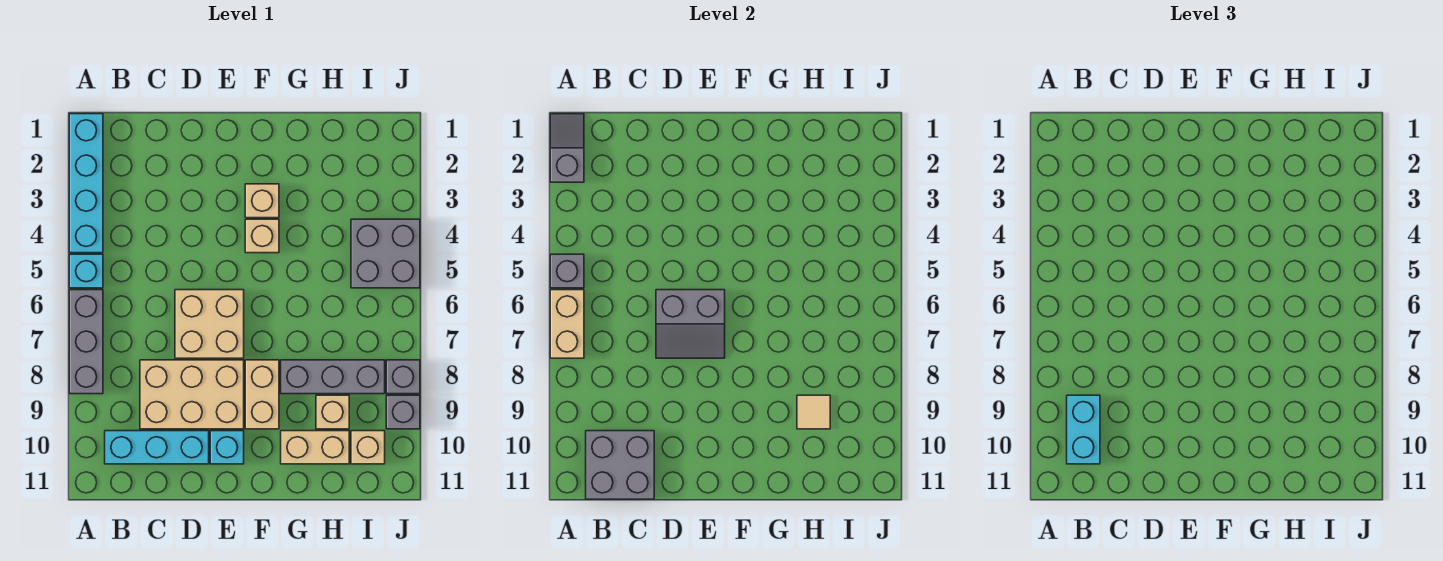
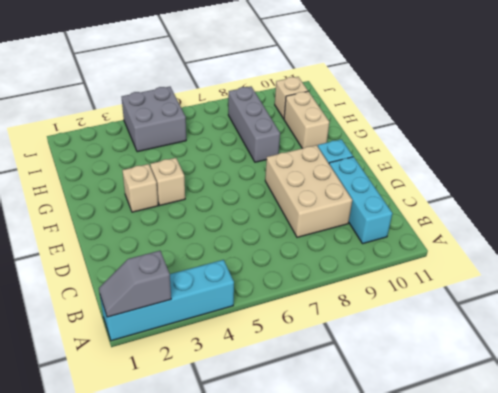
none -> cyan 1x1 brick [69,254,103,288]
none -> grey 1x3 brick [69,290,103,394]
none -> tan 2x2 brick [175,290,244,358]

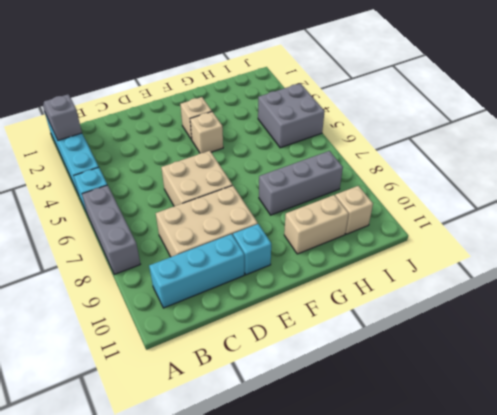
none -> tan 1x2 brick [245,360,279,429]
none -> tan 1x1 brick [316,395,349,429]
none -> grey 1x1 brick [386,360,420,394]

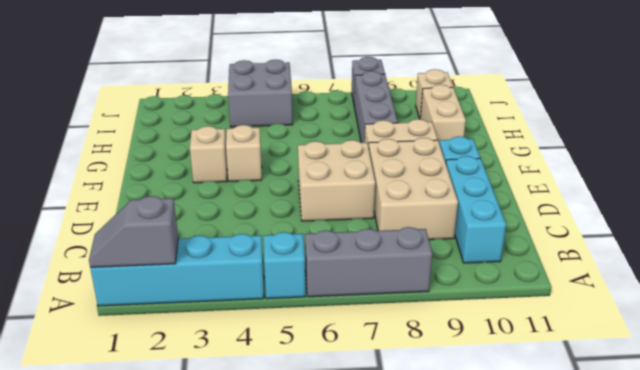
none -> tan 1x1 brick [316,395,349,429]
none -> grey 1x1 brick [386,395,420,429]
none -> grey 1x1 brick [550,254,584,288]

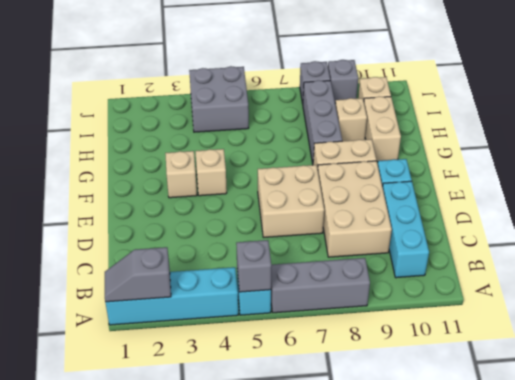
none -> tan 1x2 brick [550,290,584,358]
none -> grey 2x2 brick [586,431,654,499]
none -> grey 2x2 slope [656,290,725,358]

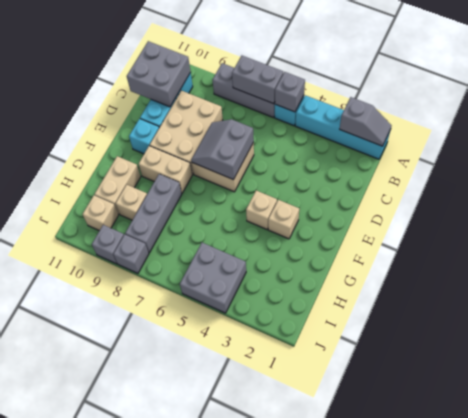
grey 1x2 brick [232,56,283,104] -> tan 1x2 brick [550,290,584,358]
none -> tan 1x1 tile [797,395,830,429]
none -> cyan 1x2 brick [1067,395,1100,464]

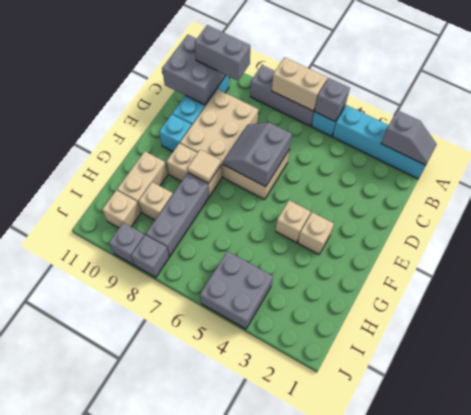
grey 1x2 brick [195,25,250,81] -> cyan 1x2 brick [1067,395,1100,464]
tan 1x1 tile [187,150,221,183] -> tan 1x1 tile moved to [797,395,830,429]

